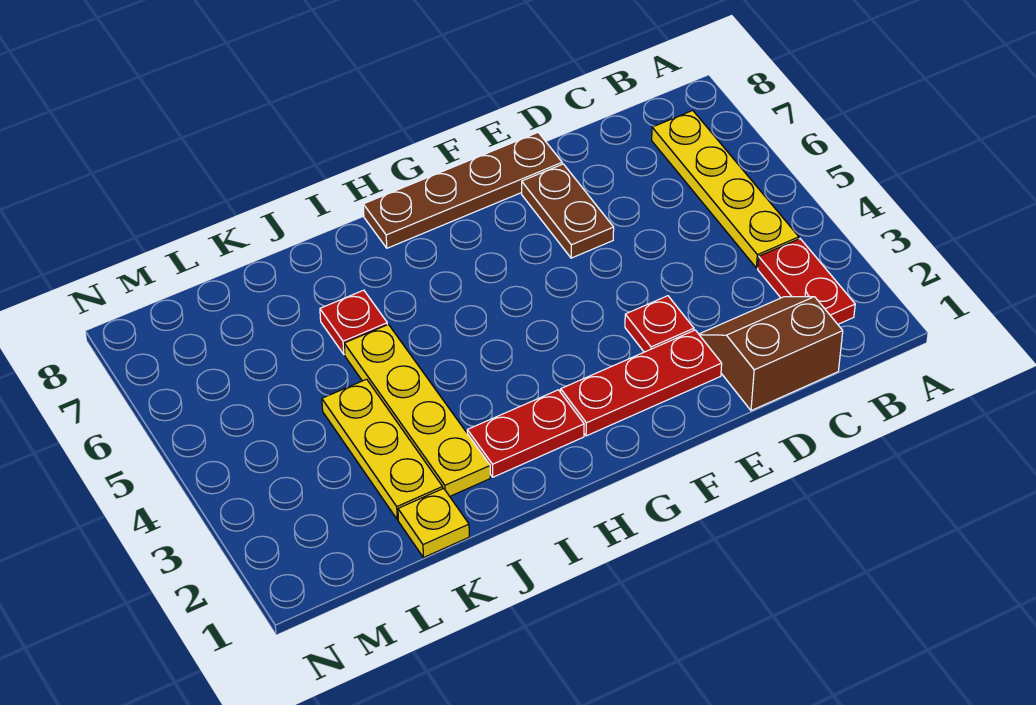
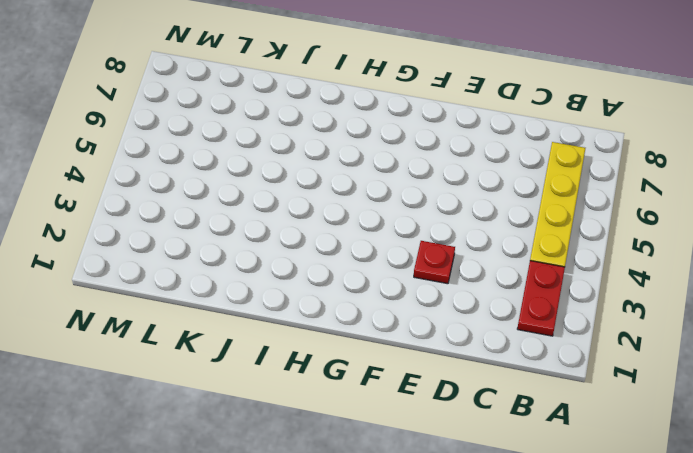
none -> brown 2x2 slope [699,297,843,411]
none -> red 1x3 plate [561,330,722,436]
none -> brown 1x2 plate [522,164,614,258]

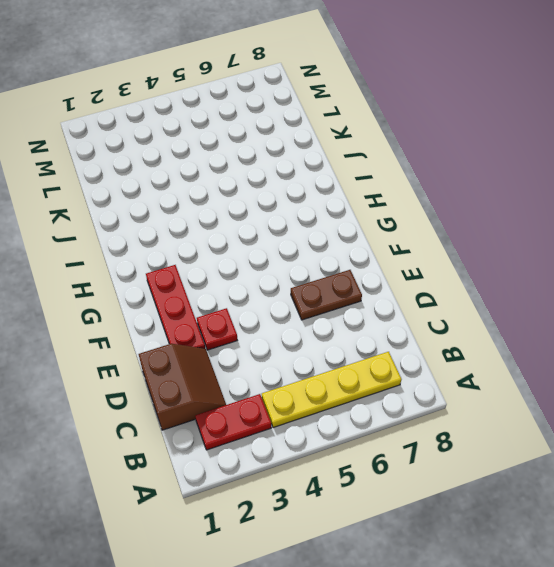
none -> brown 1x4 plate [363,133,562,248]
none -> red 1x2 plate [467,390,584,477]
none -> yellow 1x4 plate [344,324,490,496]

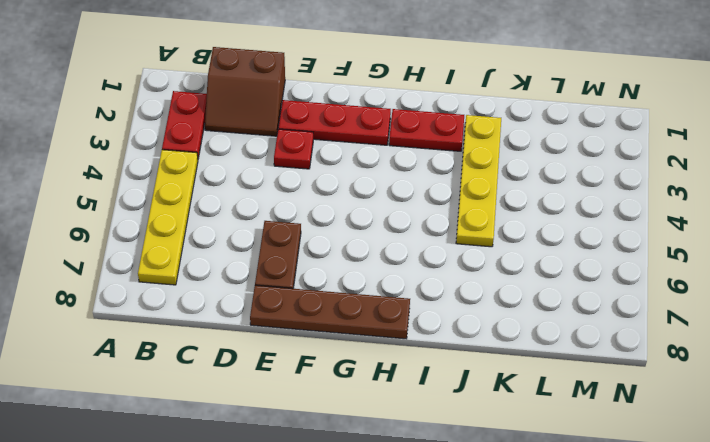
none -> red 1x1 plate [320,290,387,354]
none -> yellow 1x1 plate [398,488,469,558]
none -> yellow 1x3 plate [322,379,443,520]

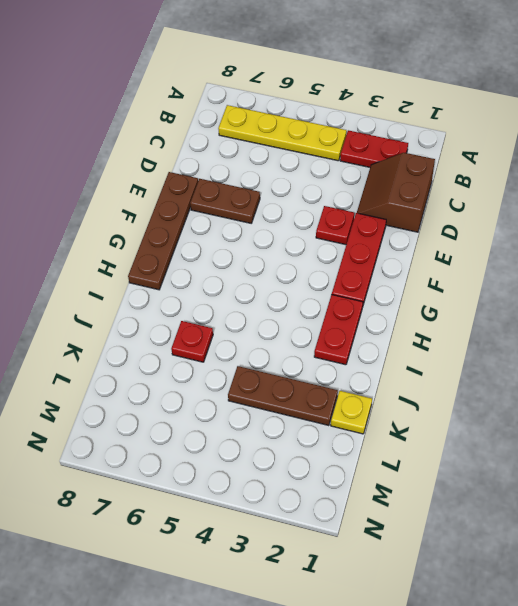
brown 1x3 plate [228,366,338,426] -> yellow 1x3 plate [322,379,443,520]
none -> yellow 1x4 plate [344,324,490,496]

